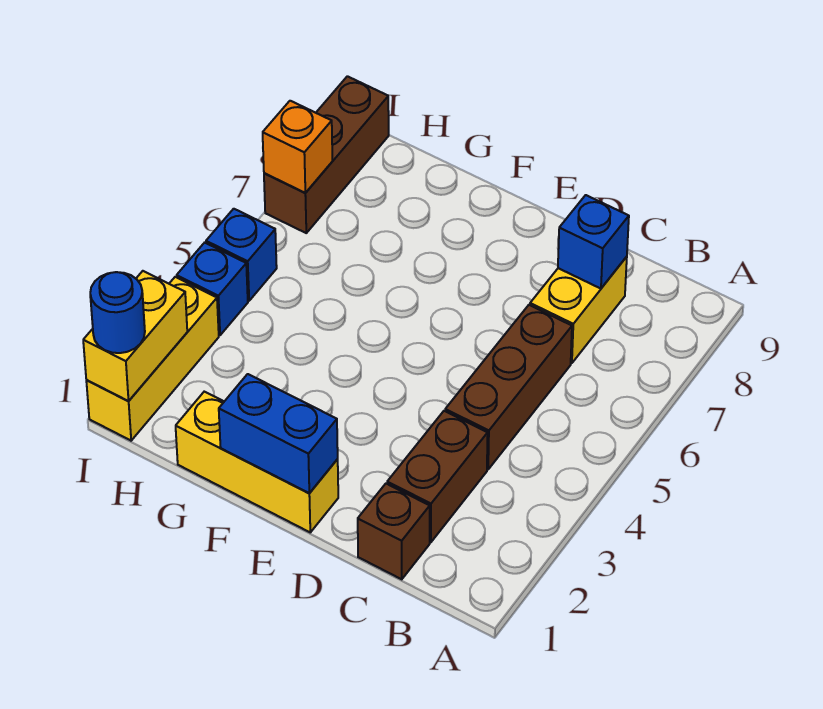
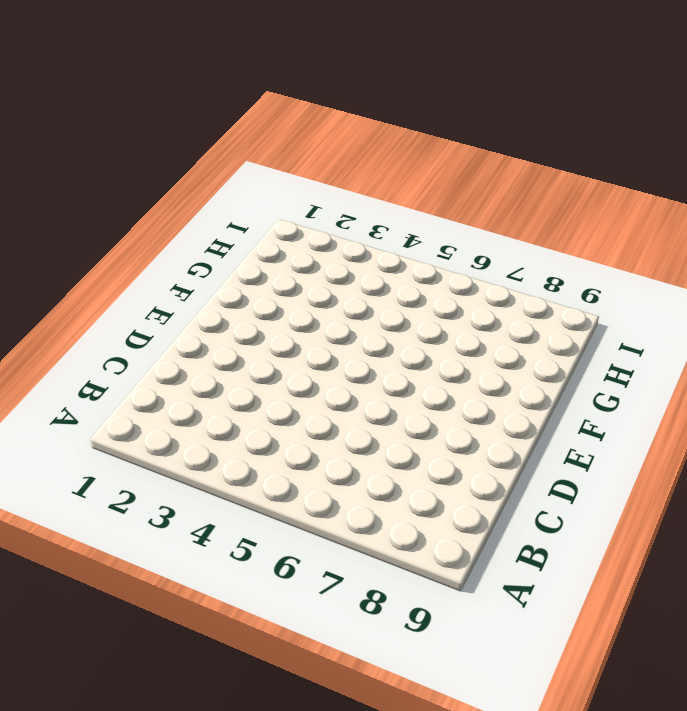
none -> brown 1x1 brick [358,484,430,579]
none -> brown 1x2 brick [387,411,488,542]
none -> brown 1x3 brick [445,305,572,469]

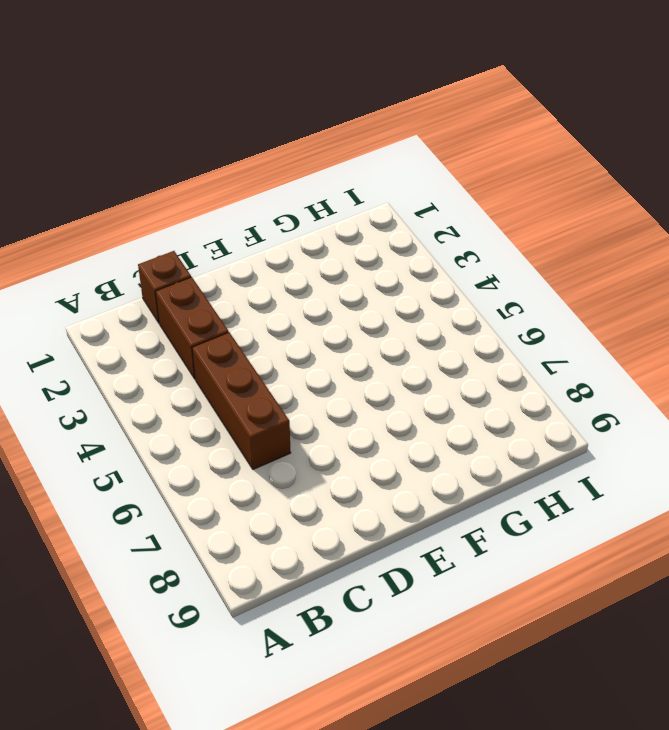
none -> yellow 1x2 brick [530,257,627,363]
none -> yellow 1x3 brick [176,392,338,532]
none -> yellow 1x3 brick [86,277,219,441]

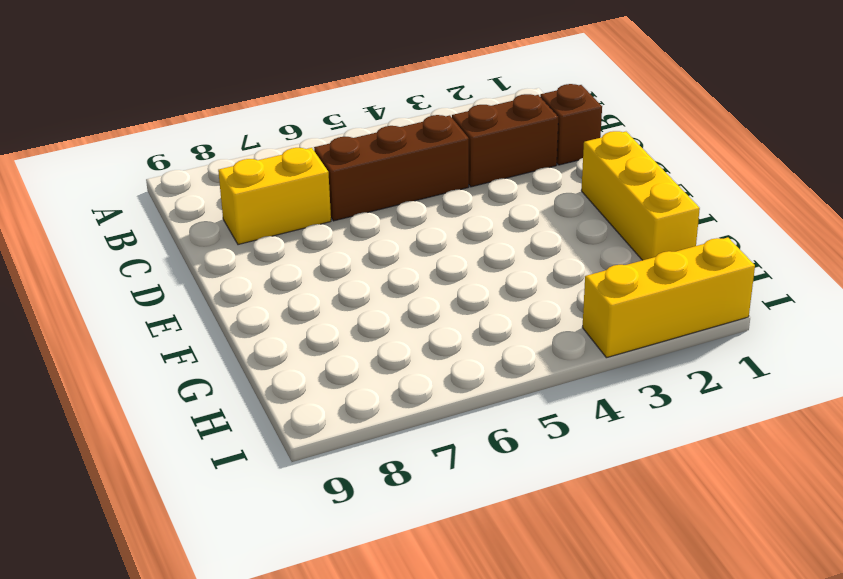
none -> blue 1x1 brick [177,243,248,335]
none -> blue 1x1 brick [206,209,277,301]
none -> brown 1x3 brick [264,76,389,233]

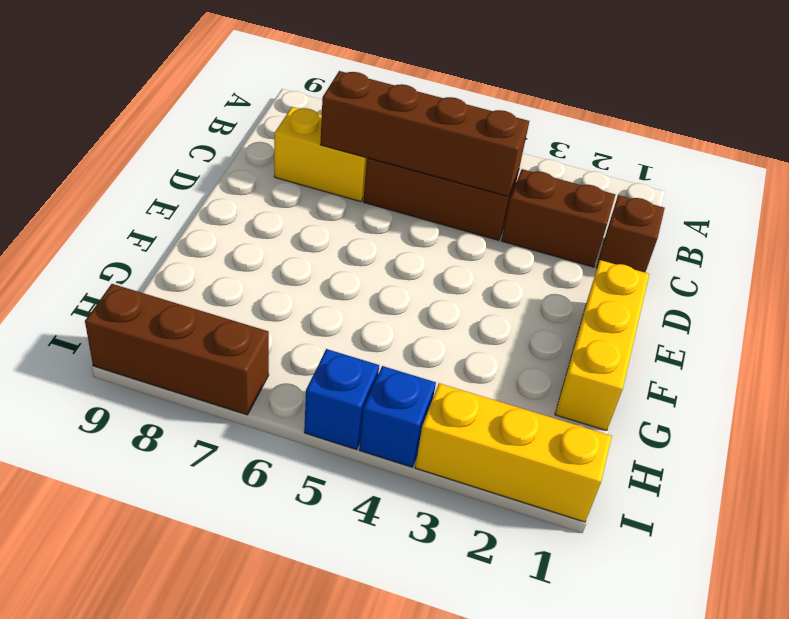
brown 1x4 brick [320,71,529,196] -> none
none -> blue 1x1 brick [558,195,629,289]
none -> blue 1x2 brick [219,374,338,493]
none -> yellow 1x2 brick [83,271,187,401]

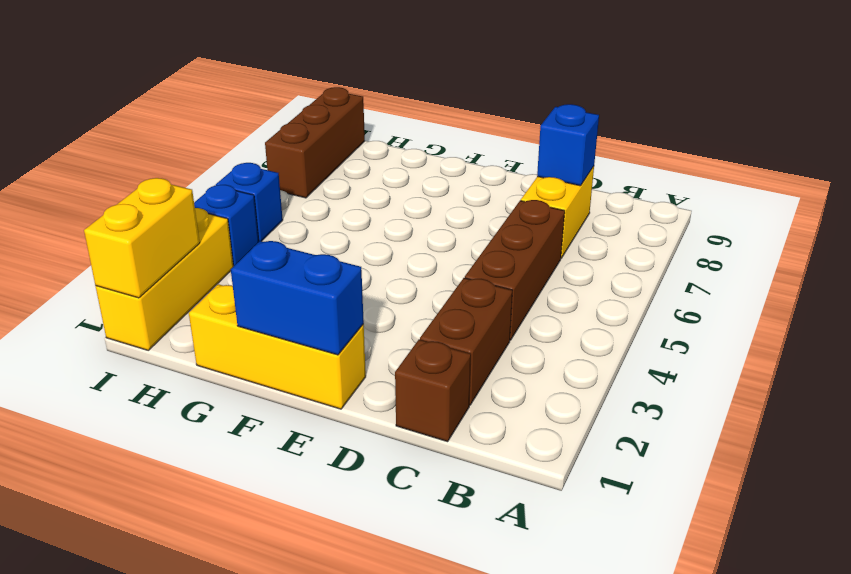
none -> orange 1x1 brick [263,101,332,193]
none -> blue 1x1 round brick [90,272,145,353]

